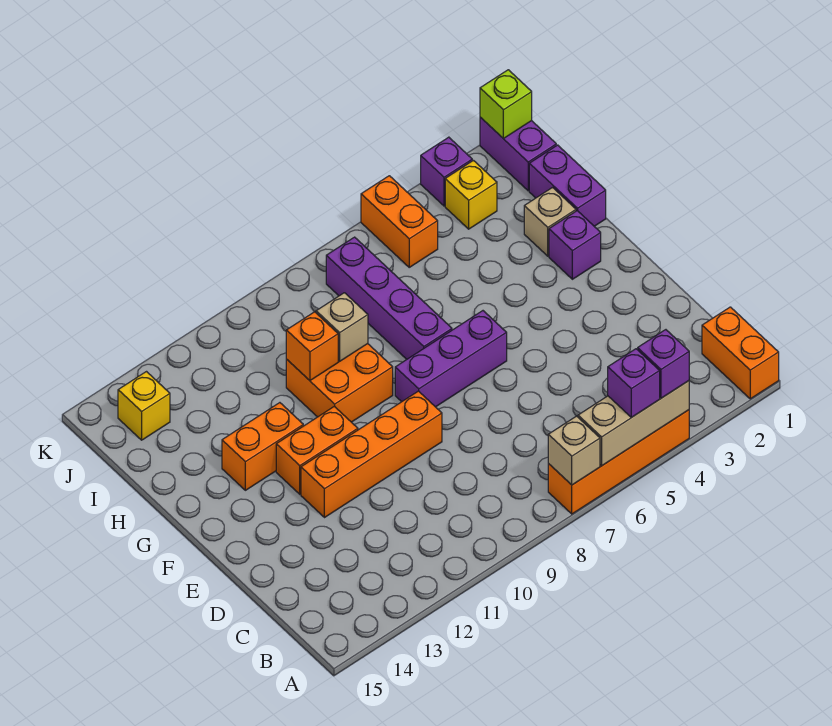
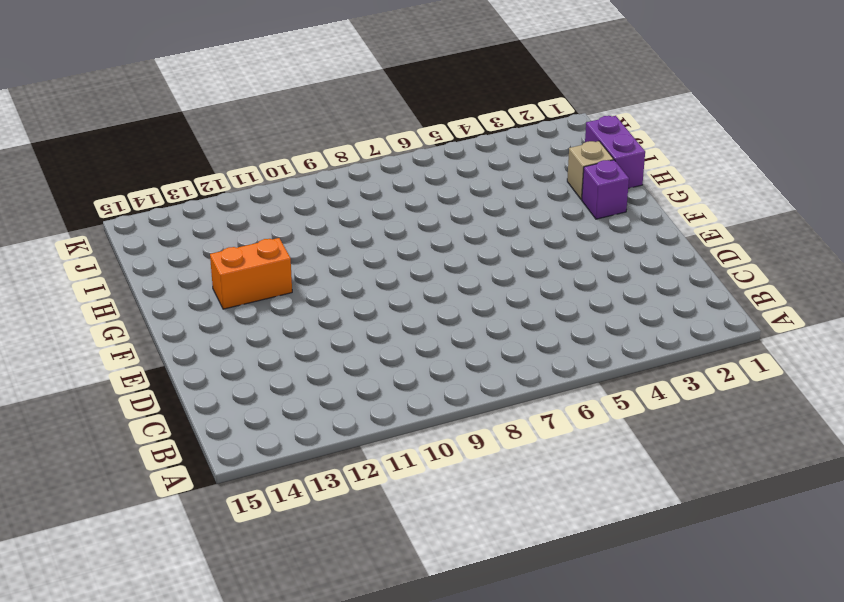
none -> orange 1x2 brick [702,307,779,399]
none -> orange 1x4 brick [548,410,689,514]
none -> orange 1x4 brick [301,391,442,518]

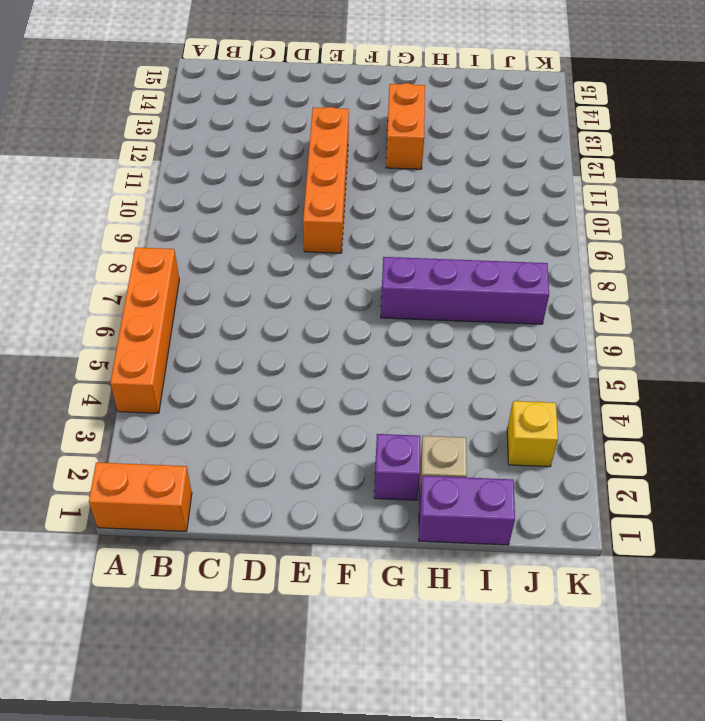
none -> purple 1x3 brick [395,311,507,407]
none -> orange 1x2 brick [276,406,358,494]
none -> orange 2x2 brick [286,344,393,422]

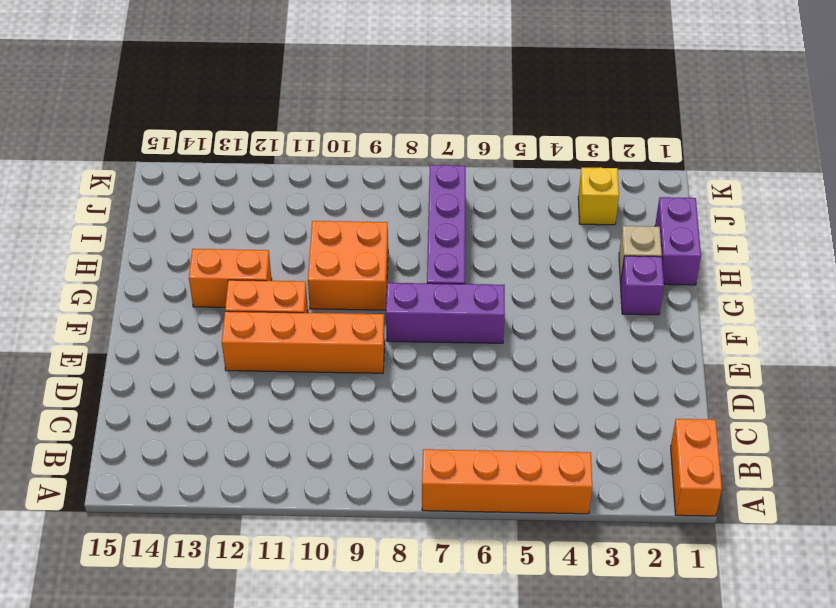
none -> purple 1x2 brick [480,117,556,191]
none -> orange 1x2 brick [361,176,438,267]
none -> yellow 1x1 brick [118,372,170,440]

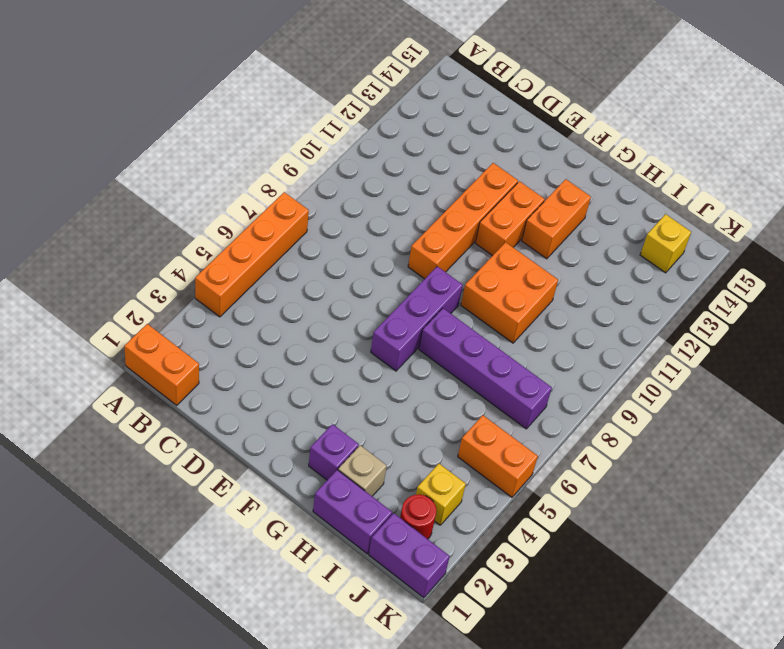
red 1x1 round brick [400,494,437,539] -> none
none -> purple 1x1 brick [421,137,472,206]
none -> tan 1x3 brick [578,381,689,466]
none -> tan 1x1 brick [548,416,600,485]

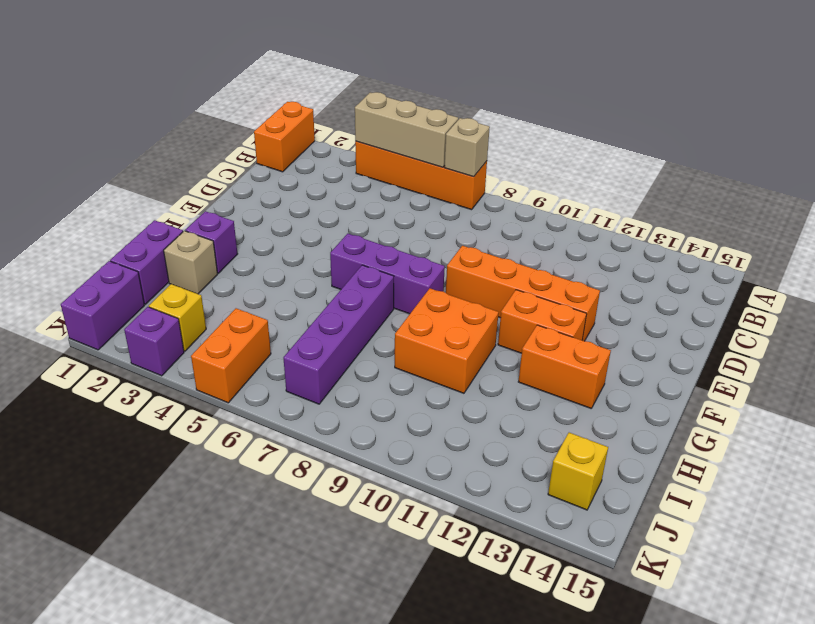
none -> tan 1x1 brick [316,293,368,361]
none -> orange 1x1 brick [286,312,338,380]
none -> lime 1x1 brick [480,70,532,139]

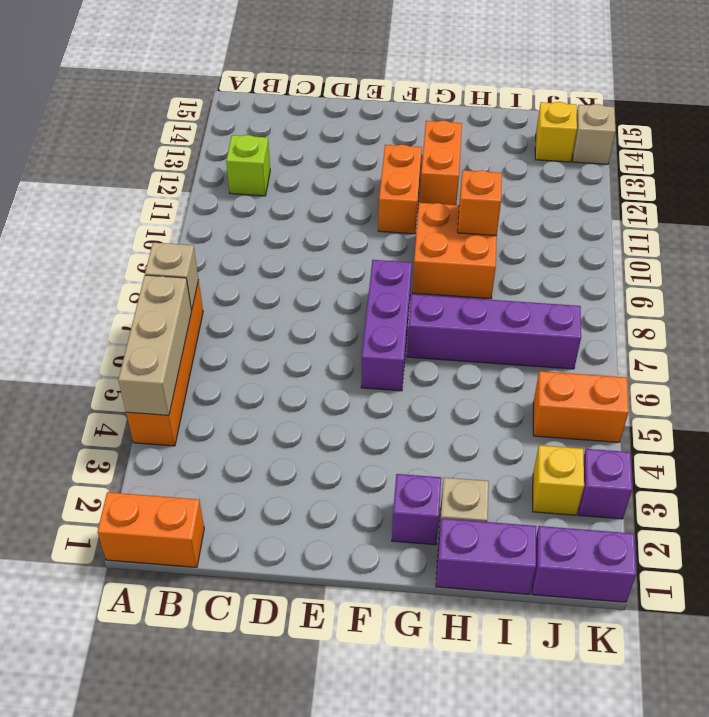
lime 1x1 brick [226,135,270,196] -> lime 1x1 brick moved to [480,70,532,139]
tan 1x1 brick [573,104,615,164] -> tan 1x1 brick moved to [316,293,368,361]
none -> orange 1x4 brick [301,391,442,518]
none -> purple 1x1 brick [638,330,689,398]
none -> purple 1x1 brick [608,349,660,418]

